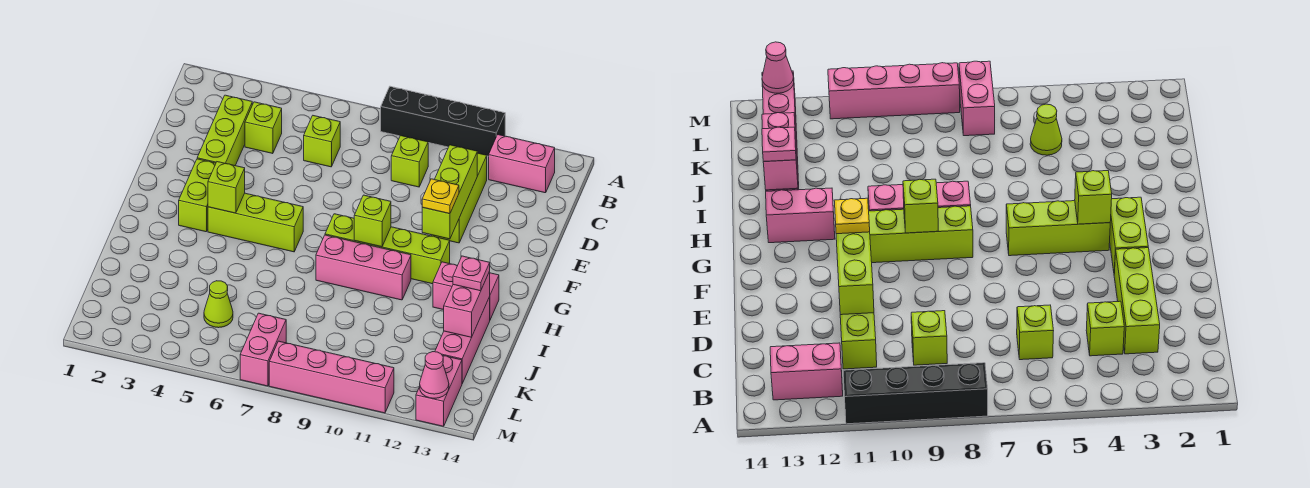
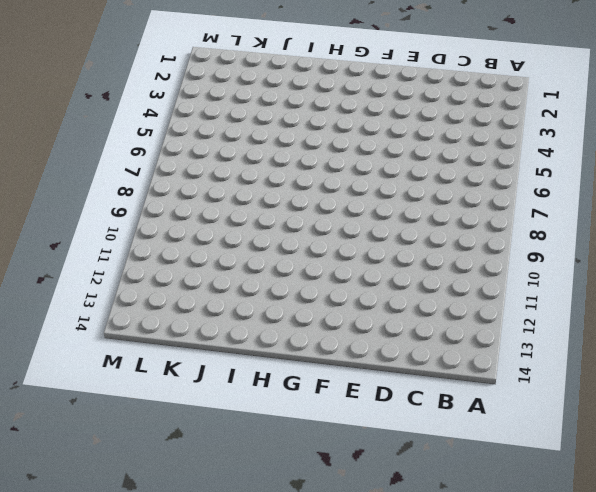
none -> black 1x4 brick [381,86,505,156]
none -> pink 1x2 brick [489,135,555,193]
none -> lime 1x3 brick [197,95,252,166]

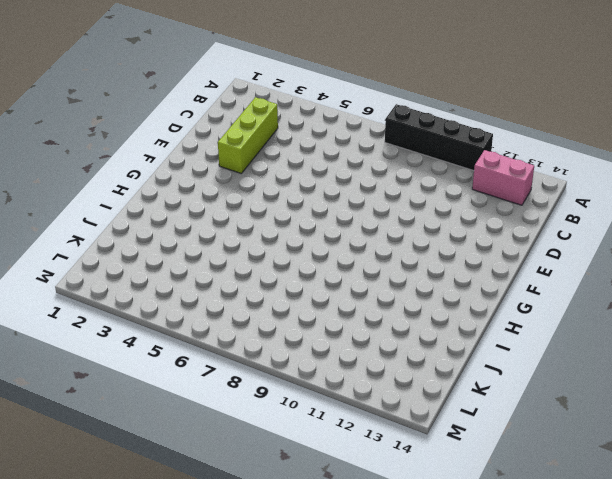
none -> lime 1x1 brick [245,102,282,154]
none -> lime 1x1 brick [304,116,340,167]
none -> lime 1x1 brick [391,136,428,187]

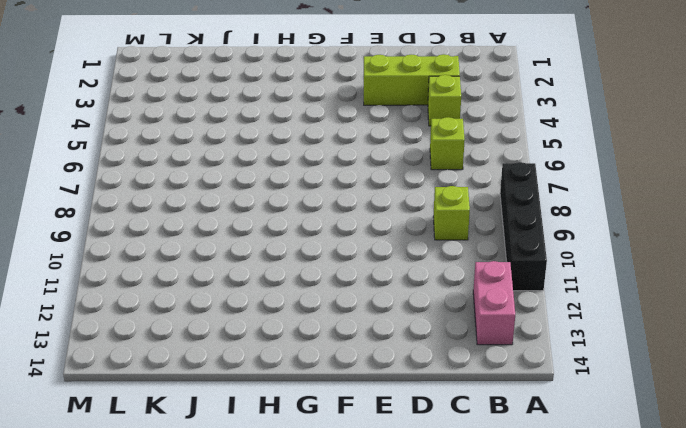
none -> lime 1x3 brick [432,153,487,243]
none -> lime 1x2 brick [179,159,216,232]
none -> lime 1x3 brick [208,193,303,252]

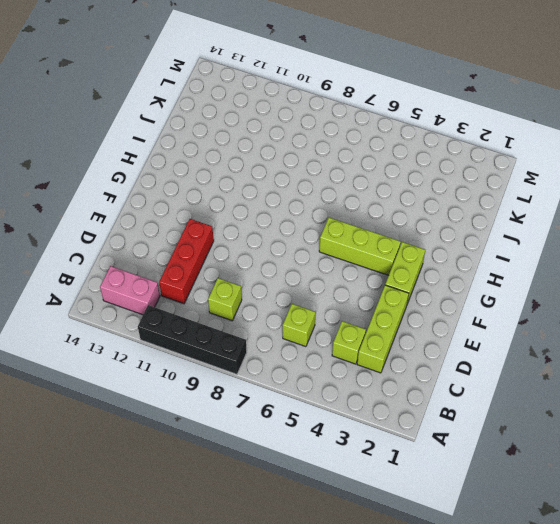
red 1x3 brick [159,219,214,304] -> lime 1x3 brick [432,153,487,243]
none -> lime 1x4 brick [325,214,450,284]
none -> pink 1x3 brick [316,235,411,300]
none -> pink 1x2 brick [433,262,499,320]

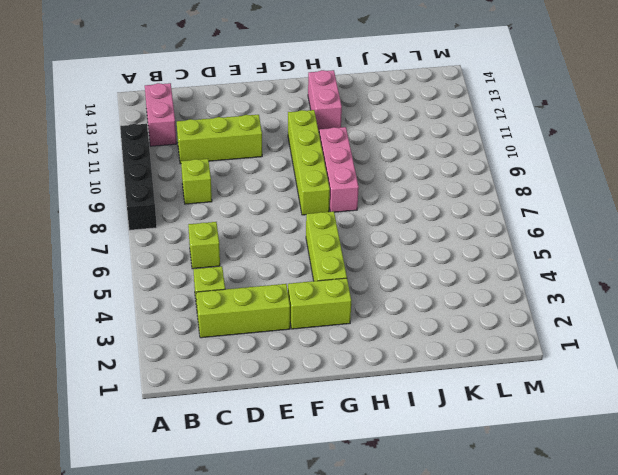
none -> pink 1x3 brick [435,297,490,383]
none -> lime 1x1 cone [204,281,233,328]
none -> pink 1x2 brick [240,313,286,386]

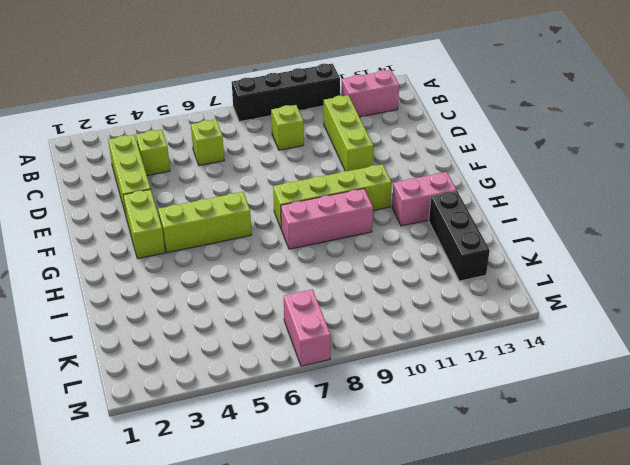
black 1x3 brick [429,191,490,281] -> pink 1x3 brick [435,297,490,383]
none -> lime 1x1 cone [204,281,233,328]
none -> pink 1x2 brick [416,356,462,426]
none -> pink 1x4 brick [269,341,394,413]

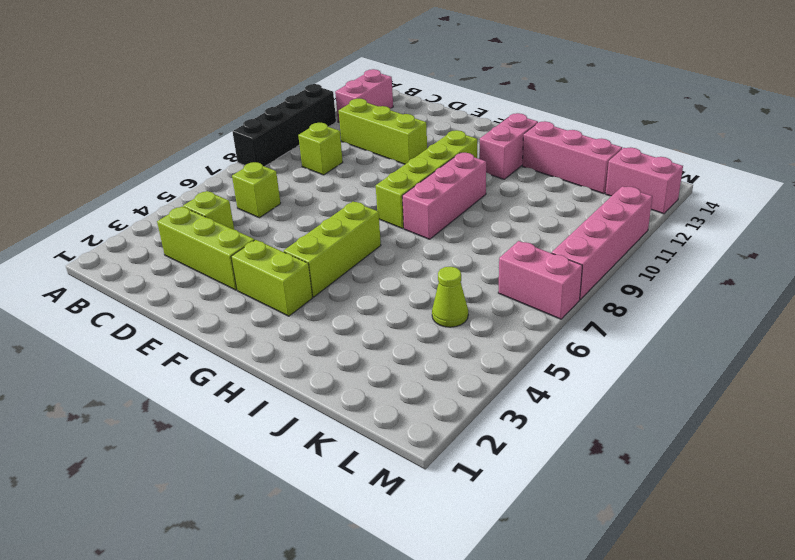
none -> lime 1x3 brick [422,145,477,239]
none -> lime 1x1 brick [208,162,245,213]
none -> lime 1x1 brick [354,195,391,247]

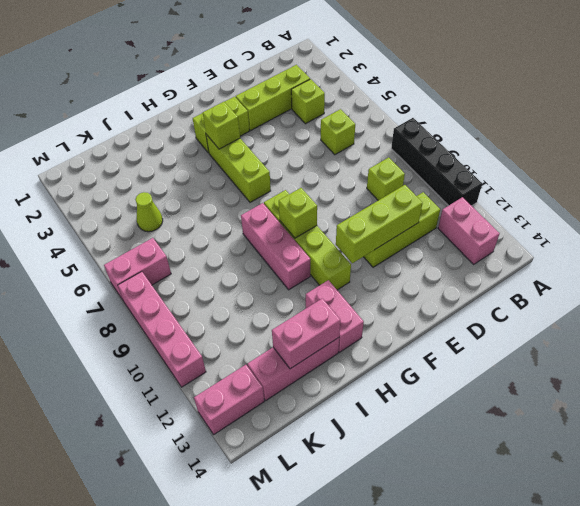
none -> pink 1x1 cone [420,352,449,398]
none -> yellow 1x1 plate [422,179,459,214]
none -> pink 1x1 plate [453,256,490,291]

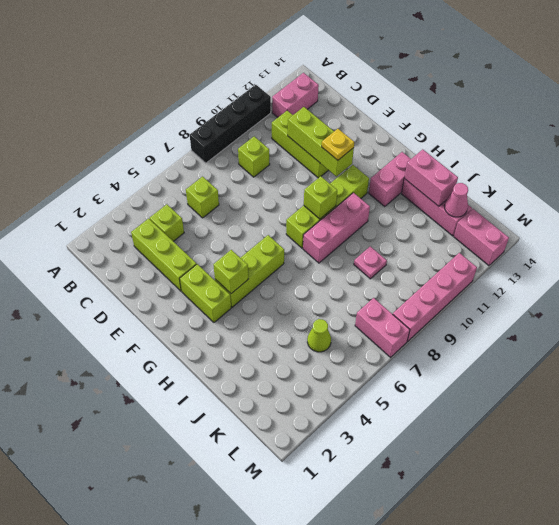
pink 1x1 plate [354,246,387,279] -> pink 1x1 plate moved to [453,256,490,291]
pink 1x1 cone [445,183,468,217] -> pink 1x1 cone moved to [420,352,449,398]

